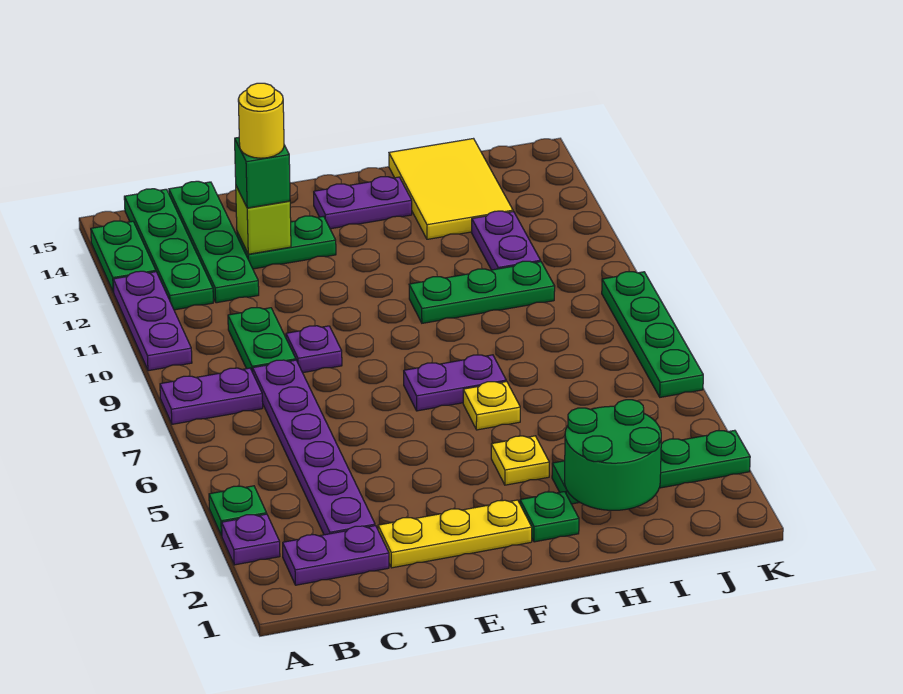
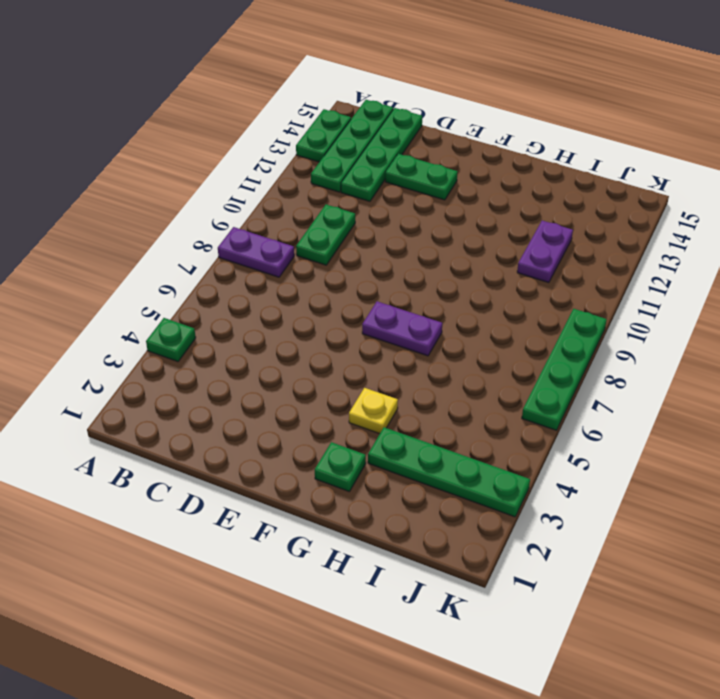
none -> purple 1x1 plate [222,514,280,565]
none -> purple 1x3 plate [113,271,192,371]
none -> purple 1x2 plate [283,526,389,585]

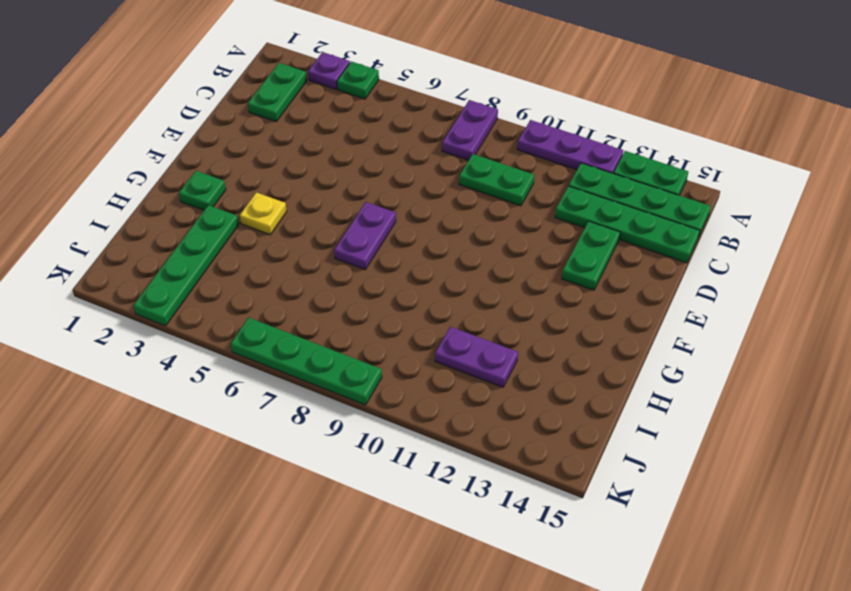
green 1x2 plate [248,63,307,121] -> purple 1x2 plate [283,526,389,585]
none -> purple 1x6 plate [253,360,375,535]
none -> yellow 1x3 plate [378,500,532,568]
none -> purple 1x1 plate [286,326,342,373]

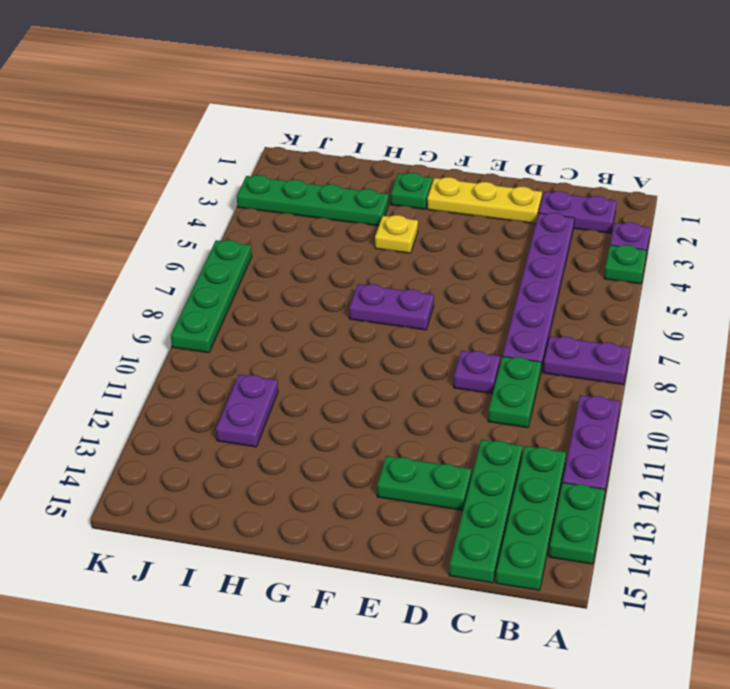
none -> purple 1x2 plate [314,177,412,229]
none -> yellow 1x1 plate [463,381,520,430]
none -> green 1x3 plate [409,261,555,323]

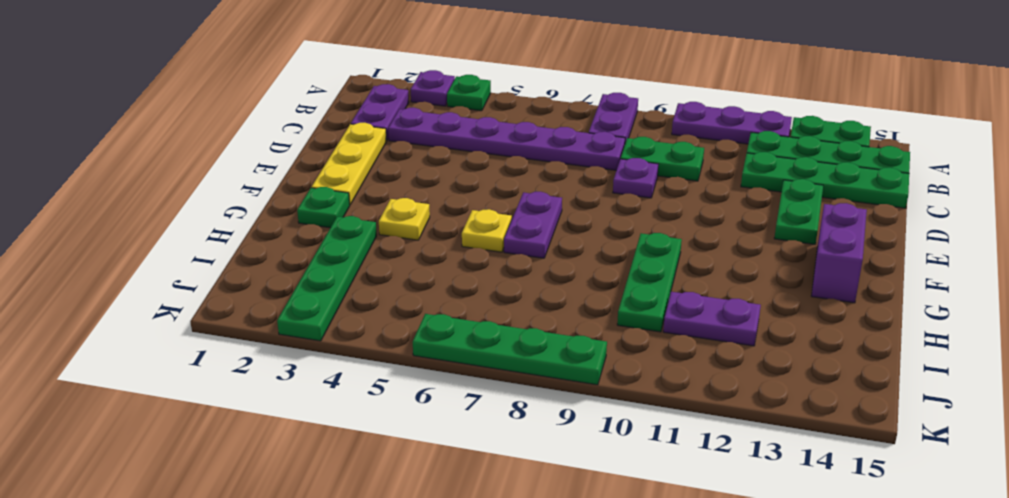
purple 1x2 brick [811,203,867,303] -> purple 1x2 plate [314,177,412,229]
none -> yellow 2x3 tile [389,139,513,239]
none -> lime 1x1 brick [236,186,291,254]
none -> green 2x2 round brick [564,400,661,510]

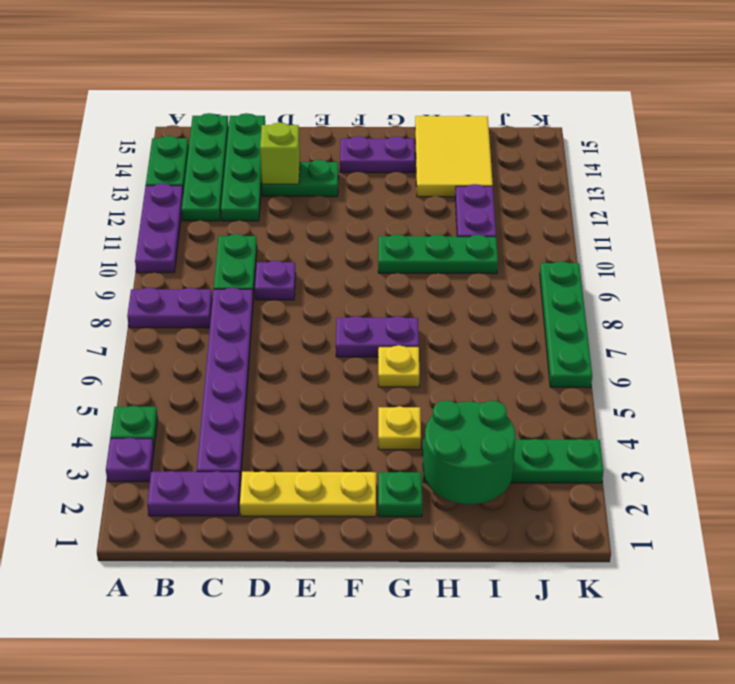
none -> green 1x1 brick [235,137,290,208]
none -> yellow 1x1 round brick [238,83,284,158]

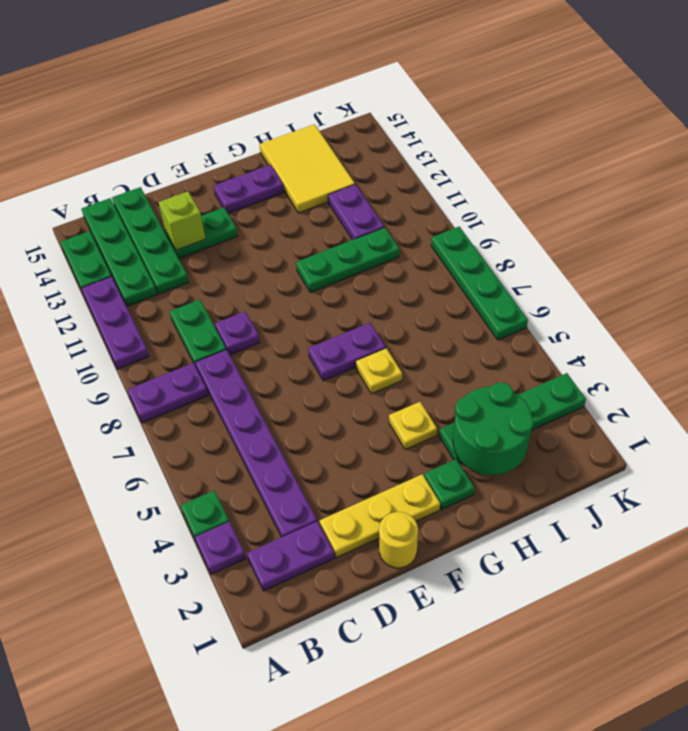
yellow 1x1 round brick [379,512,418,568] -> yellow 1x1 round brick moved to [238,83,284,158]
none -> green 1x1 brick [235,137,290,208]

